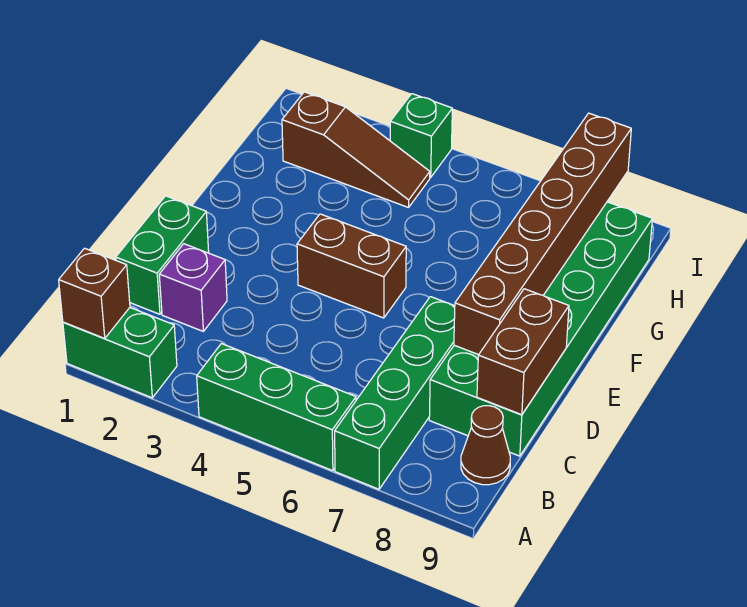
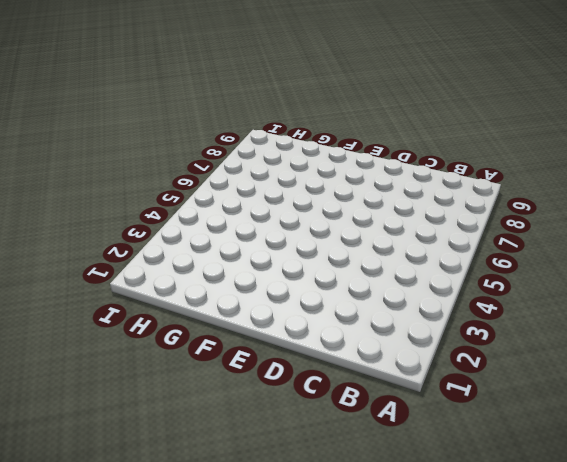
none -> green 1x2 brick [63,308,177,398]
none -> green 1x3 brick [197,344,356,471]
none -> green 1x4 brick [335,297,455,489]

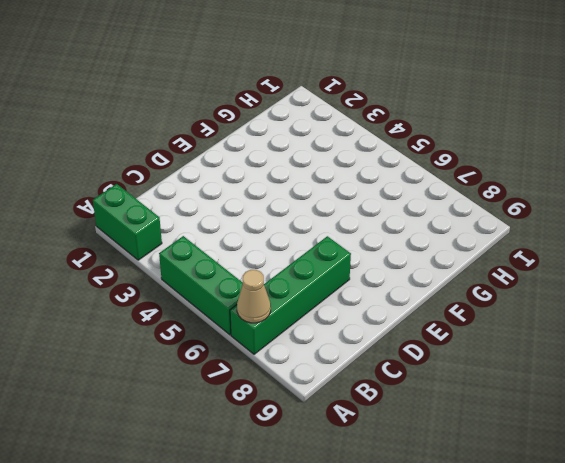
tan 1x1 cone [237,270,271,323] -> none
none -> brown 1x1 cone [461,406,510,485]
none -> green 1x2 brick [116,196,209,314]
none -> purple 1x1 brick [159,244,227,331]

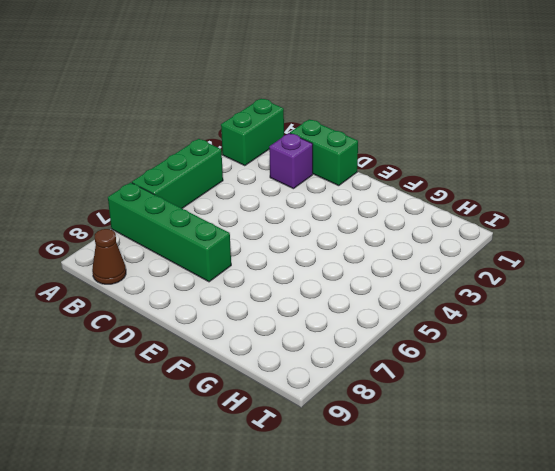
none -> green 2x6 brick [429,202,652,456]
none -> brown 1x2 brick [297,214,406,318]
none -> brown 1x3 slope [282,92,430,208]

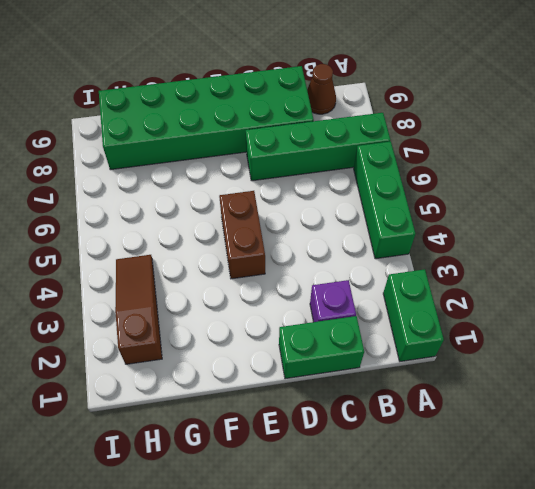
none -> green 1x1 brick [390,94,452,177]
none -> brown 1x1 brick [59,248,130,339]
none -> brown 1x2 brick [477,289,569,415]

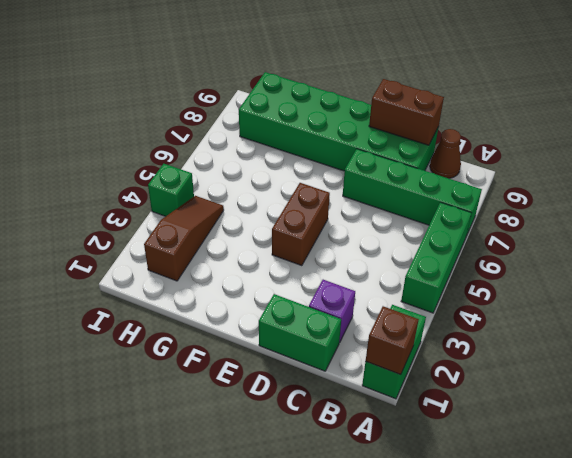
none -> brown 1x6 brick [454,113,631,355]

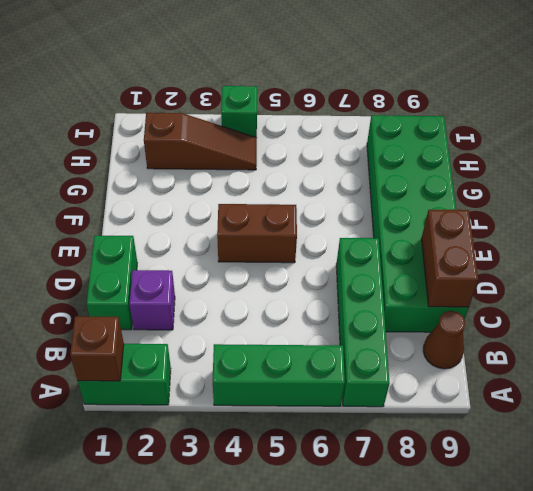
none -> brown 1x6 brick [454,113,631,355]

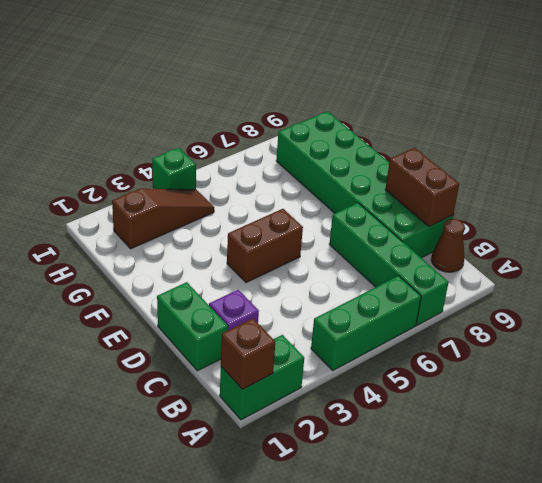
none -> brown 1x6 brick [454,113,631,355]

